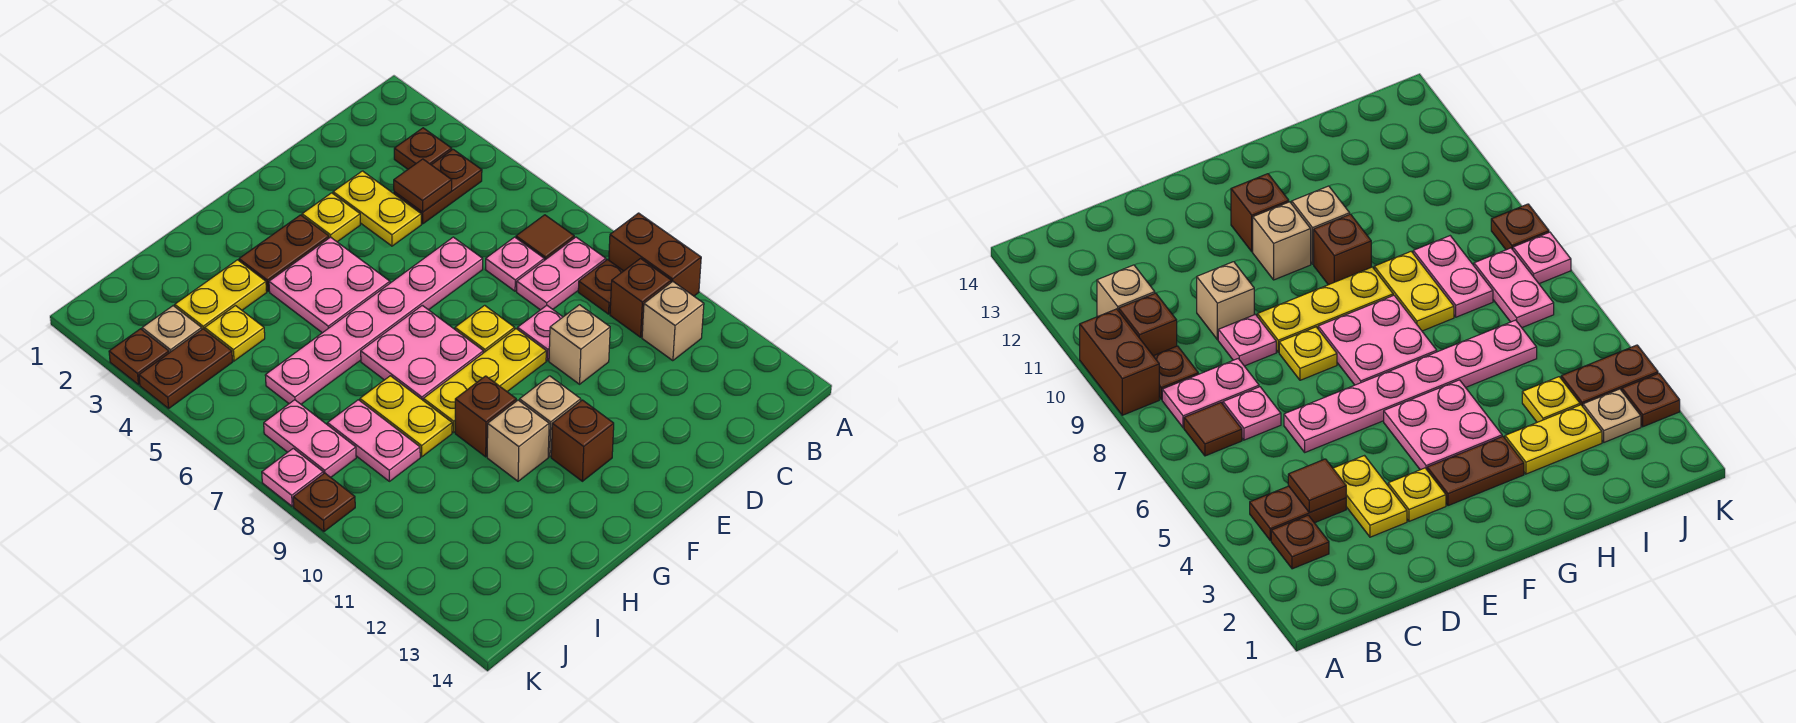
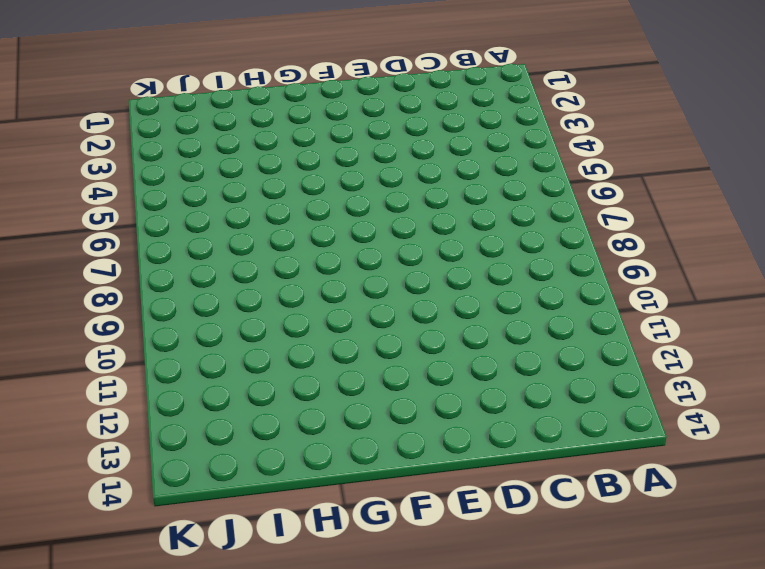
none -> brown 1x2 brick [609,213,701,296]
none -> brown 1x1 plate [394,128,452,169]
none -> brown 1x2 plate [394,149,482,224]
none -> brown 1x1 tile [516,215,574,260]

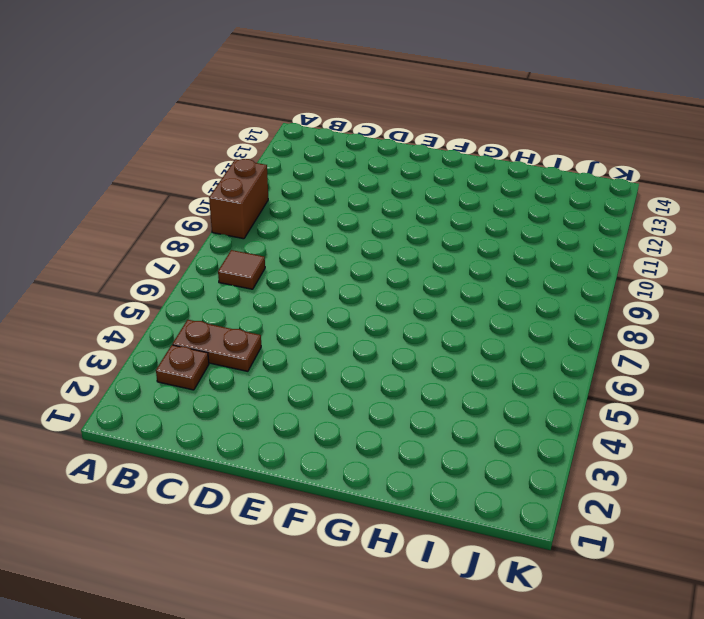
none -> pink 1x2 plate [517,237,606,310]
none -> brown 1x1 plate [578,260,623,314]
none -> brown 1x1 brick [610,259,671,337]
none -> tan 1x1 brick [642,282,704,361]

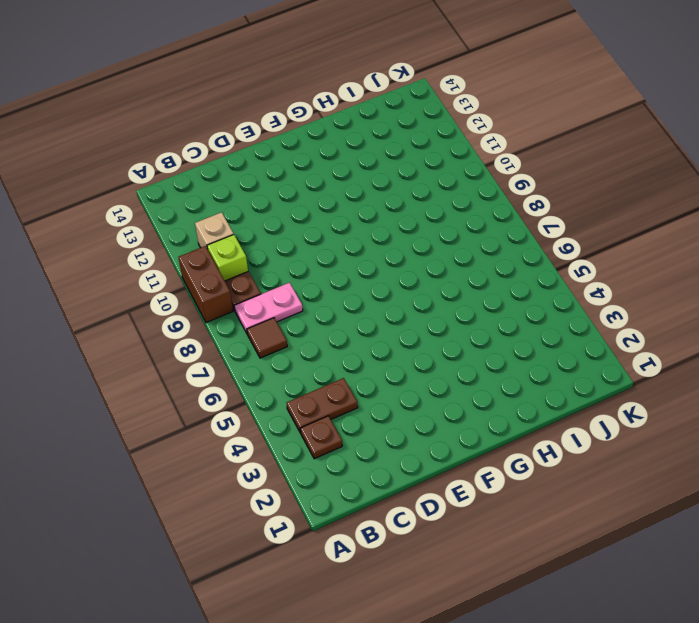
lime 1x1 brick [207,235,248,281] -> brown 1x1 brick [610,259,671,337]
none -> pink 1x1 plate [485,237,544,291]
none -> yellow 1x2 plate [333,171,421,246]
none -> pink 1x6 plate [265,237,483,404]
none -> pink 1x1 plate [518,305,562,361]

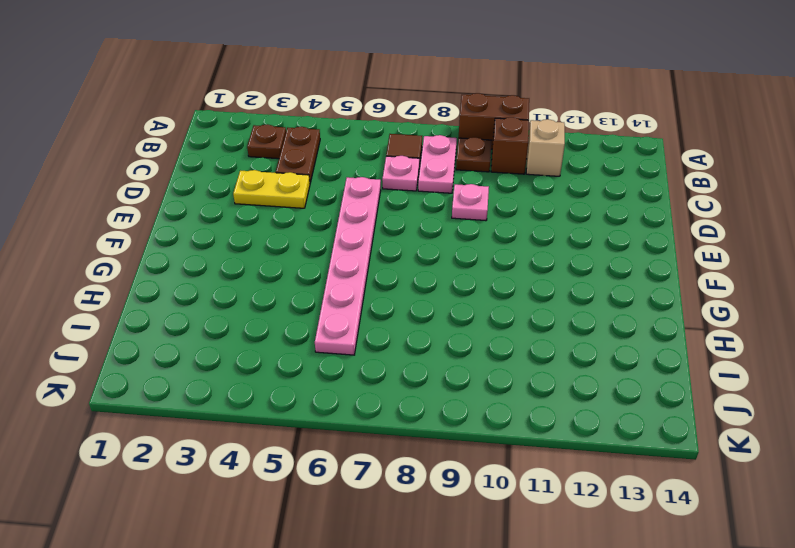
none -> tan 1x1 brick [549,305,610,384]
none -> yellow 1x1 plate [302,193,360,242]
none -> yellow 1x1 plate [455,305,515,353]
none -> yellow 1x3 plate [423,329,546,432]

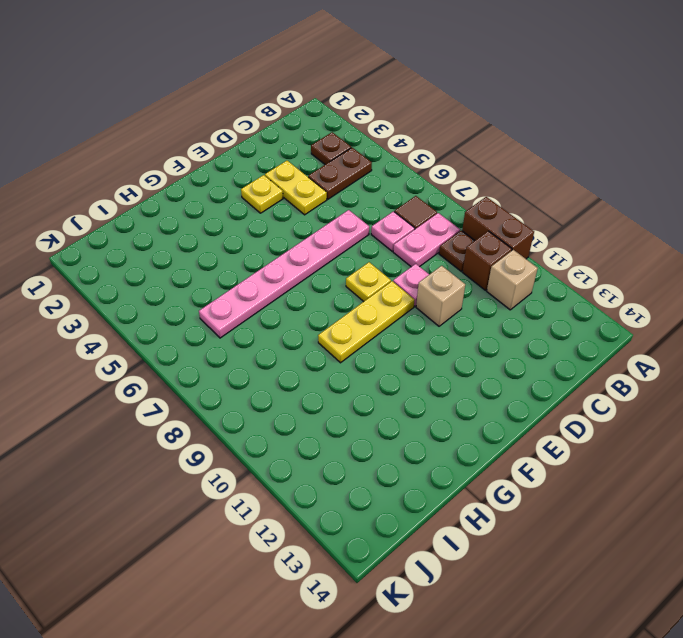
none -> brown 1x2 plate [239,215,329,291]
none -> pink 2x2 plate [269,237,390,333]
none -> pink 2x2 plate [361,305,483,400]
none -> tan 1x1 brick [520,376,581,457]

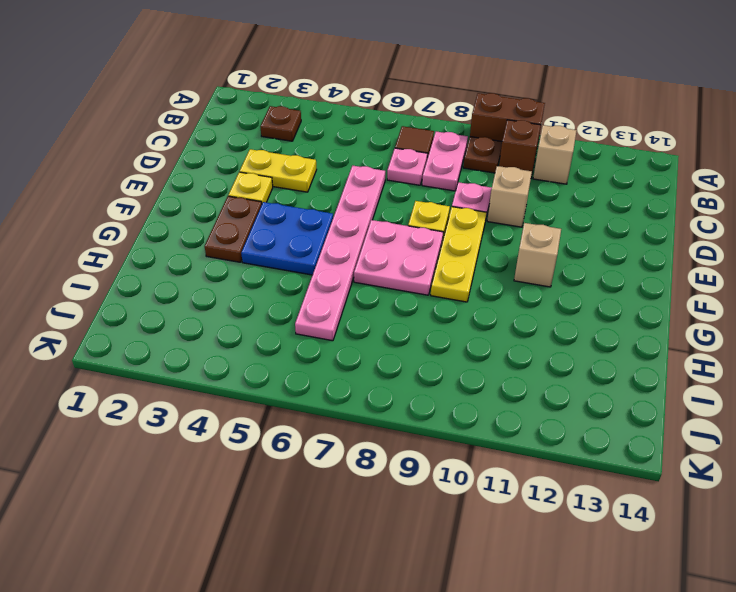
blue 2x2 plate [241,202,333,275] -> pink 2x2 plate [269,237,390,333]
none -> brown 1x2 plate [394,149,482,224]
none -> brown 1x1 brick [551,400,614,481]
none -> brown 1x1 brick [455,376,516,457]
none -> tan 1x1 brick [487,400,549,481]

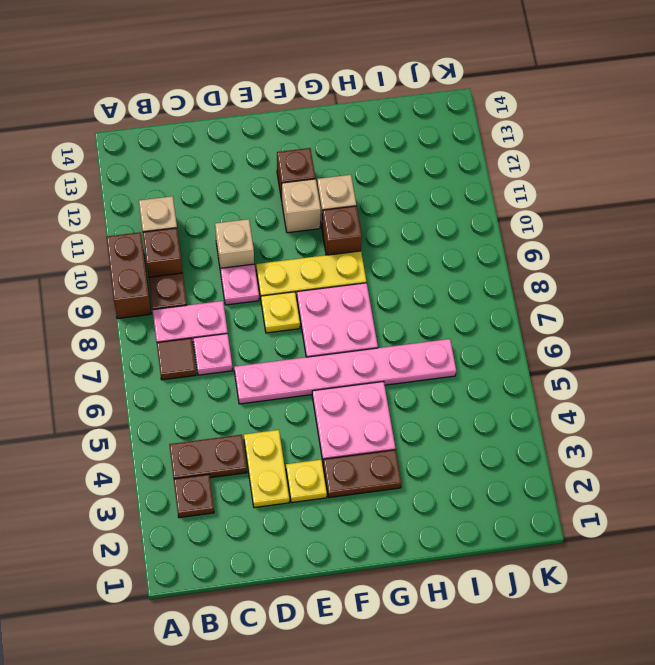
none -> yellow 1x2 plate [175,260,267,330]
none -> yellow 1x2 plate [360,376,452,457]
none -> yellow 1x1 plate [205,306,265,361]
none -> pink 1x2 plate [328,400,420,481]

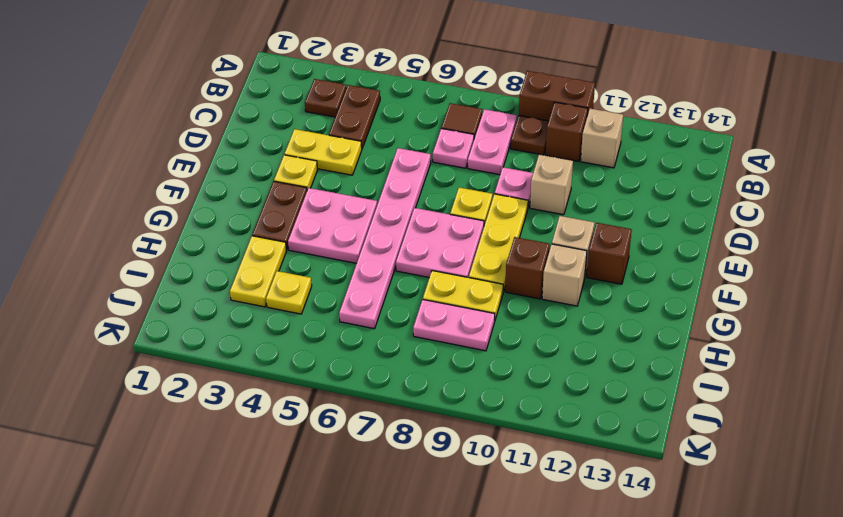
none -> tan 1x1 plate [142,306,202,353]
none -> brown 1x2 plate [139,329,233,408]
none -> pink 1x2 plate [264,400,356,477]
none -> brown 1x1 plate [109,329,169,385]

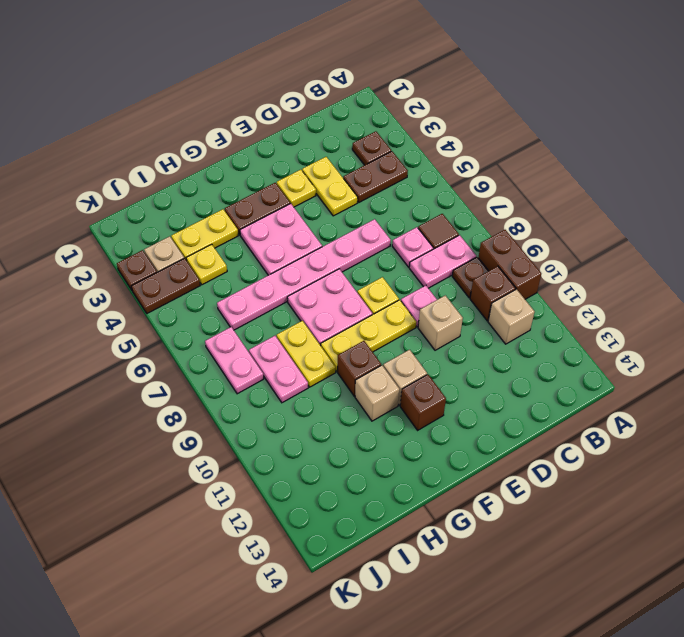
none -> pink 1x1 plate [262,448,323,506]
none -> brown 1x1 plate [293,473,355,531]
none -> brown 1x1 tile [394,159,452,212]

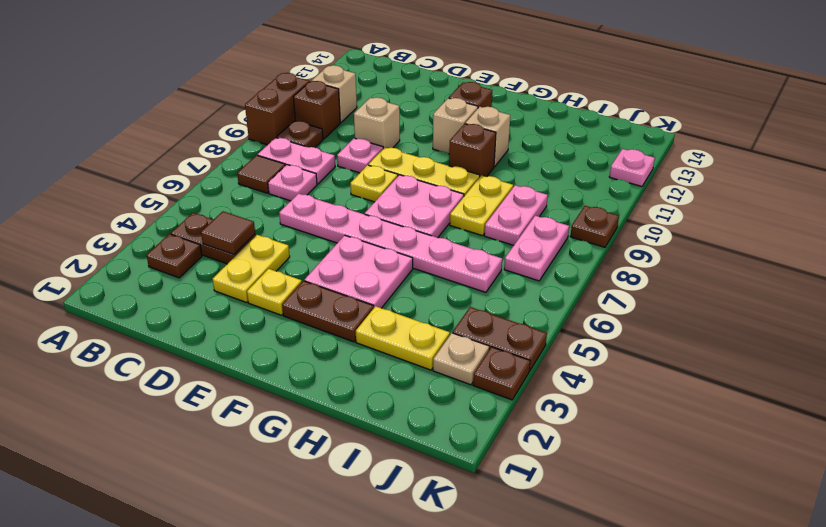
pink 1x1 plate [609,149,655,186] -> pink 1x1 plate moved to [262,448,323,506]
none -> yellow 1x1 plate [205,306,265,361]

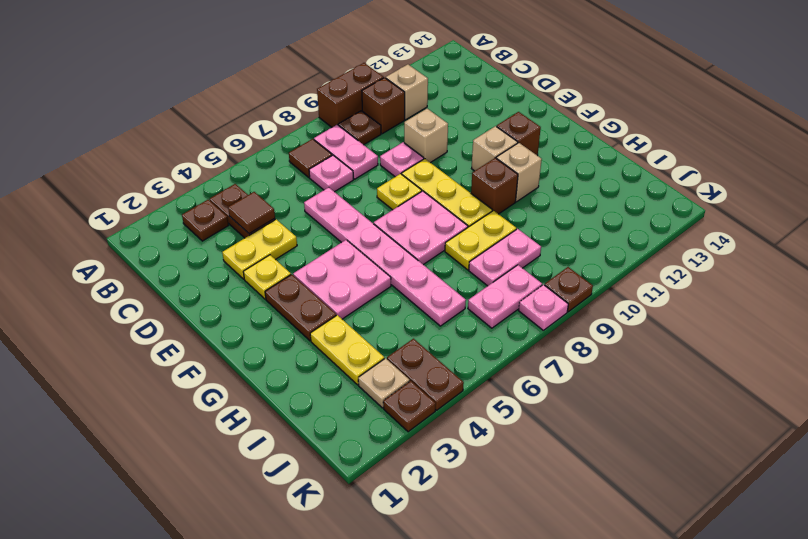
none -> yellow 1x1 plate [205,306,265,361]

